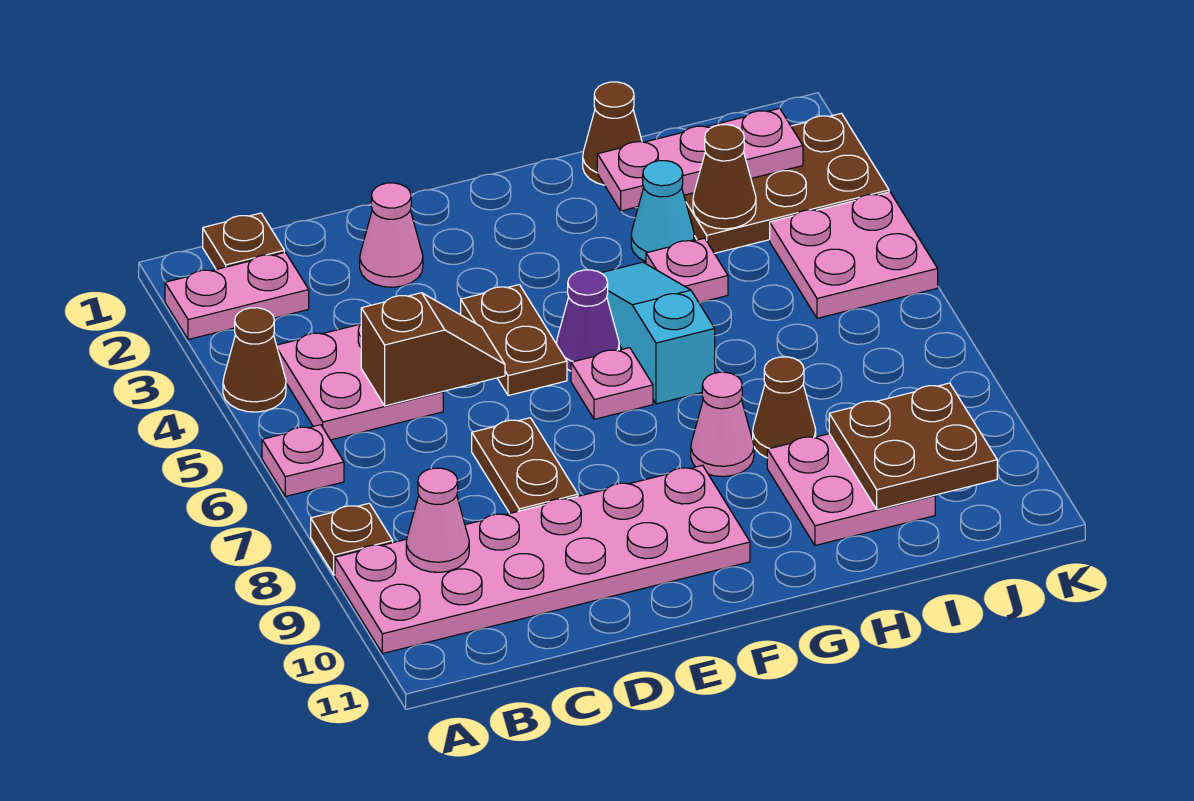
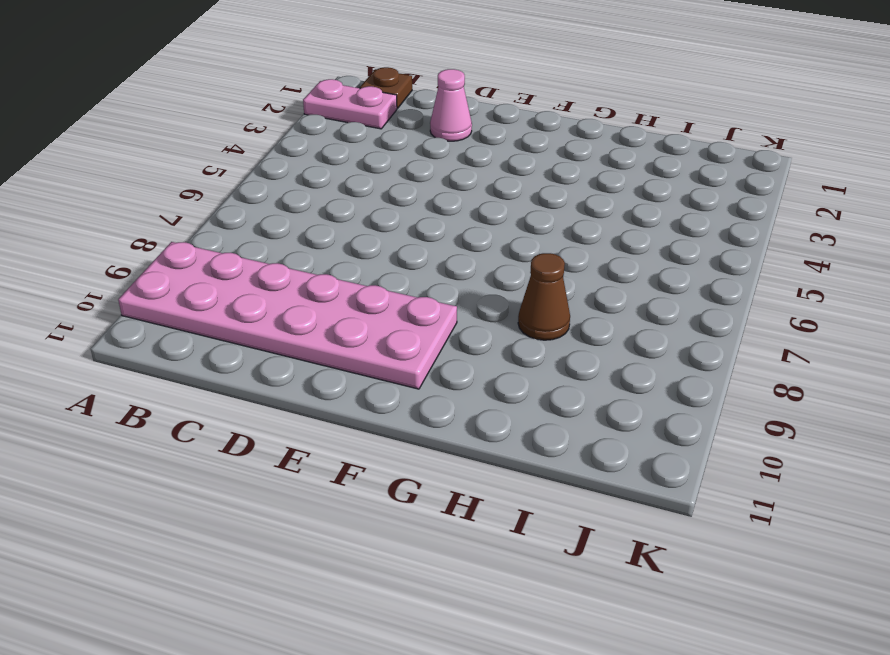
none -> brown 1x1 cone [223,308,286,412]
none -> pink 1x1 plate [262,425,344,496]
none -> brown 1x1 plate [311,503,393,575]

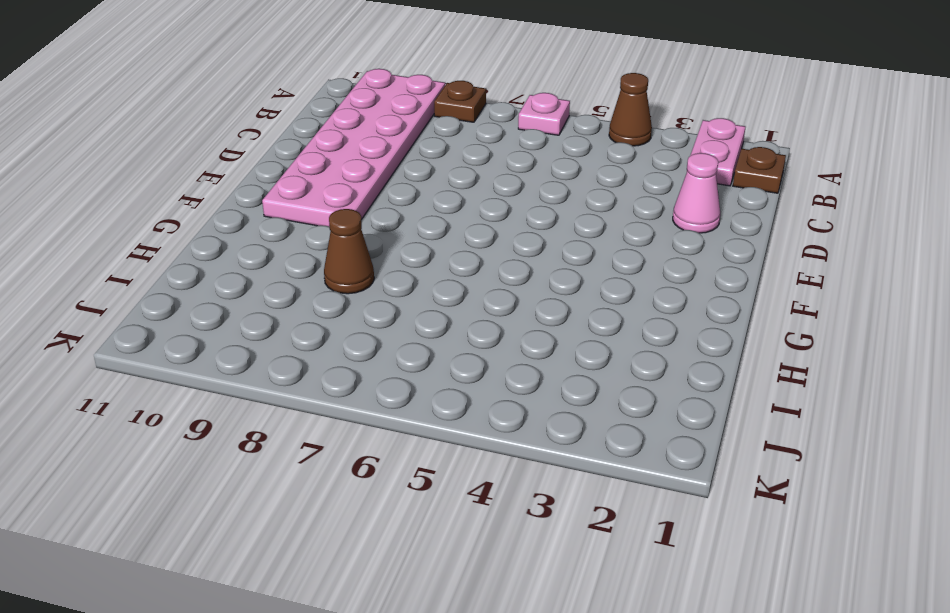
none -> pink 2x2 plate [277,324,443,440]
none -> brown 1x2 plate [472,418,578,513]
none -> brown 1x2 plate [461,285,567,396]

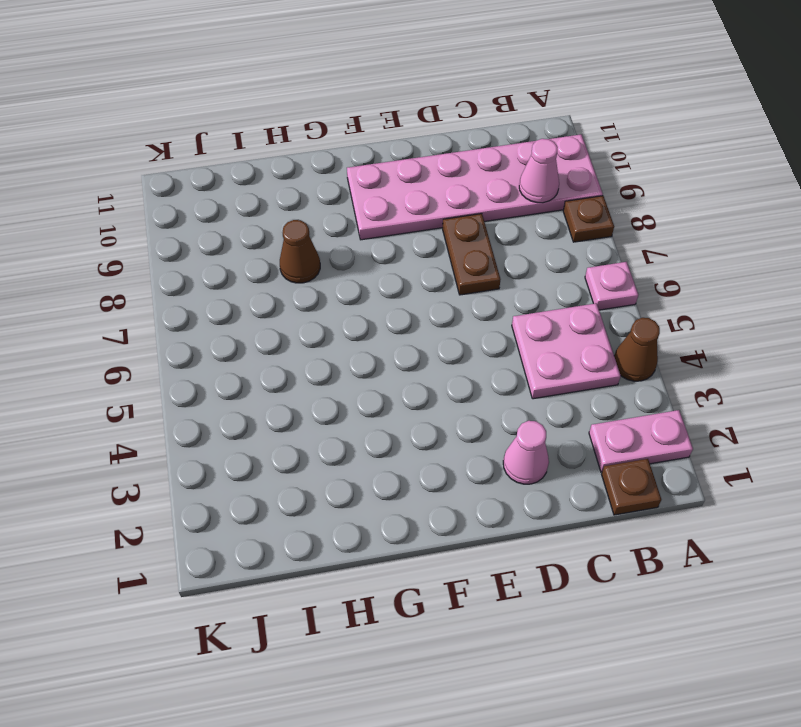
none -> brown 1x2 plate [461,285,567,396]
none -> purple 1x1 cone [556,270,619,371]
none -> pink 1x1 plate [571,348,653,419]

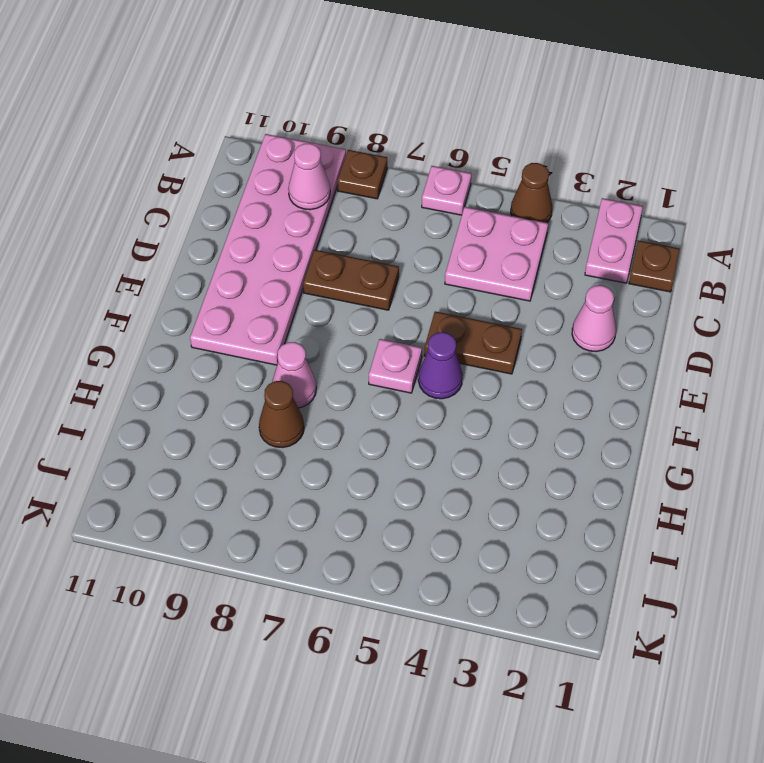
none -> cyan 1x3 slope [602,262,715,404]
none -> brown 1x1 cone [583,82,642,185]
none -> cyan 1x1 cone [631,161,694,262]

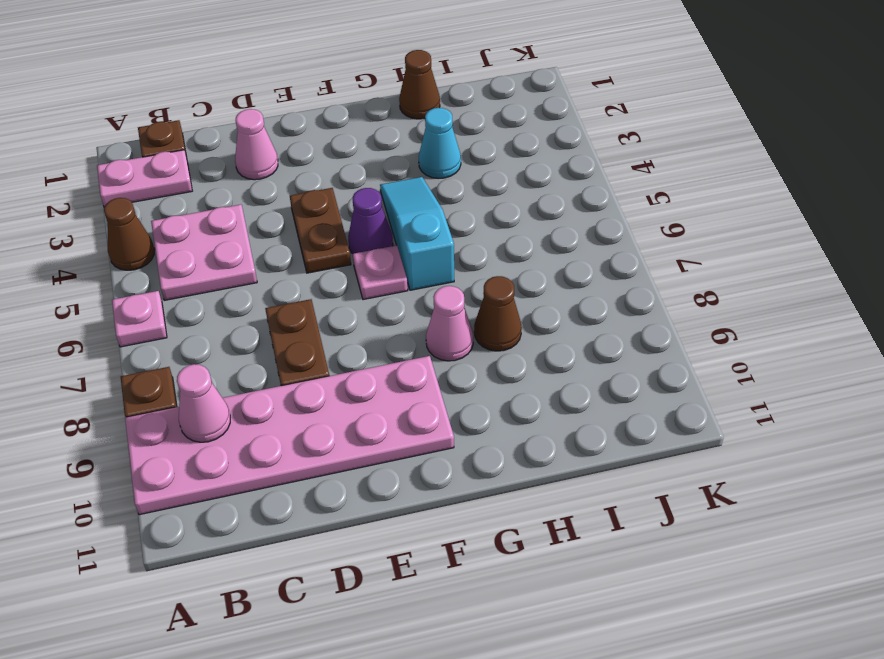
none -> pink 1x1 plate [646,238,728,303]
none -> pink 2x2 plate [767,434,935,545]
none -> brown 2x3 plate [684,113,889,253]

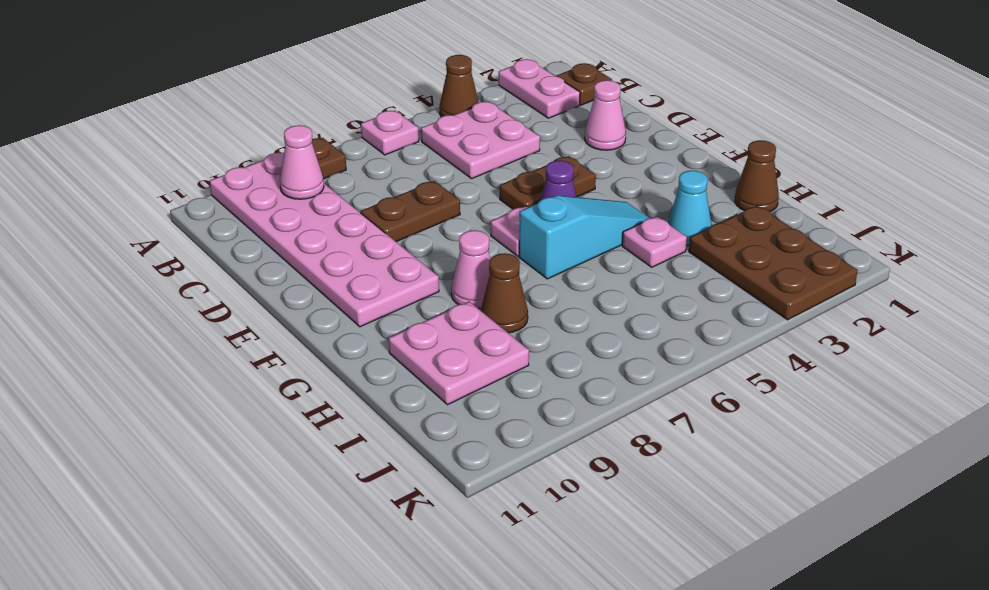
none -> pink 2x2 plate [770,192,938,318]
none -> brown 1x2 slope [361,293,505,406]
none -> pink 1x3 plate [597,108,803,211]

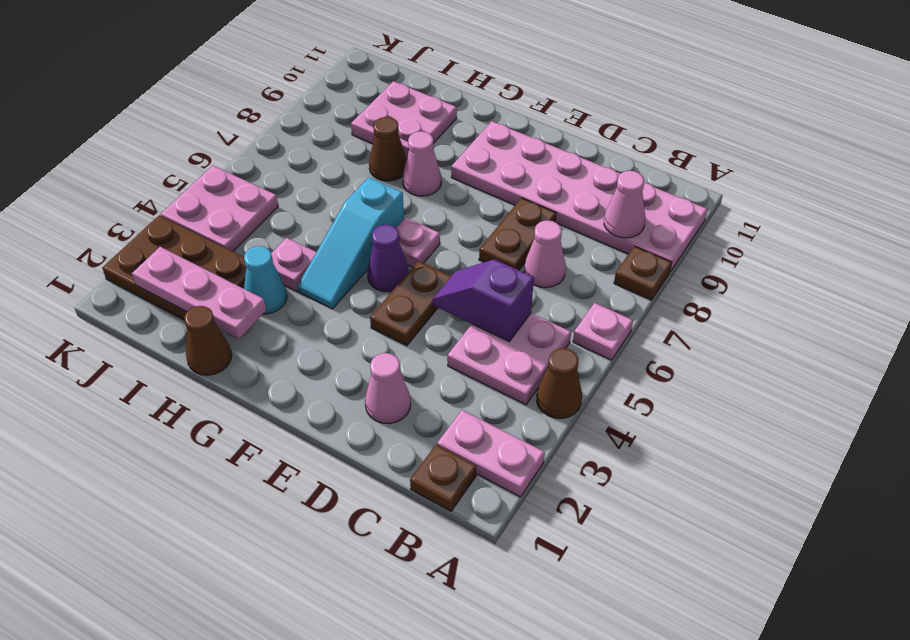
purple 1x2 slope [433,259,534,341] -> brown 1x2 slope [361,293,505,406]
pink 1x1 cone [524,220,566,288] -> none
none -> brown 1x1 cone [693,125,756,229]
none -> brown 2x2 plate [829,383,997,510]

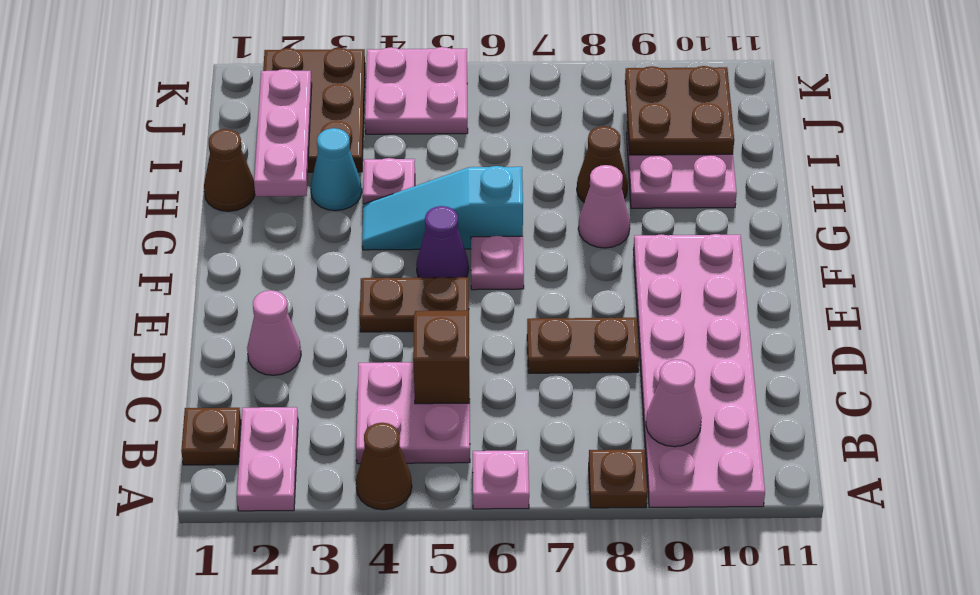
none -> brown 1x1 cone [693,125,756,229]

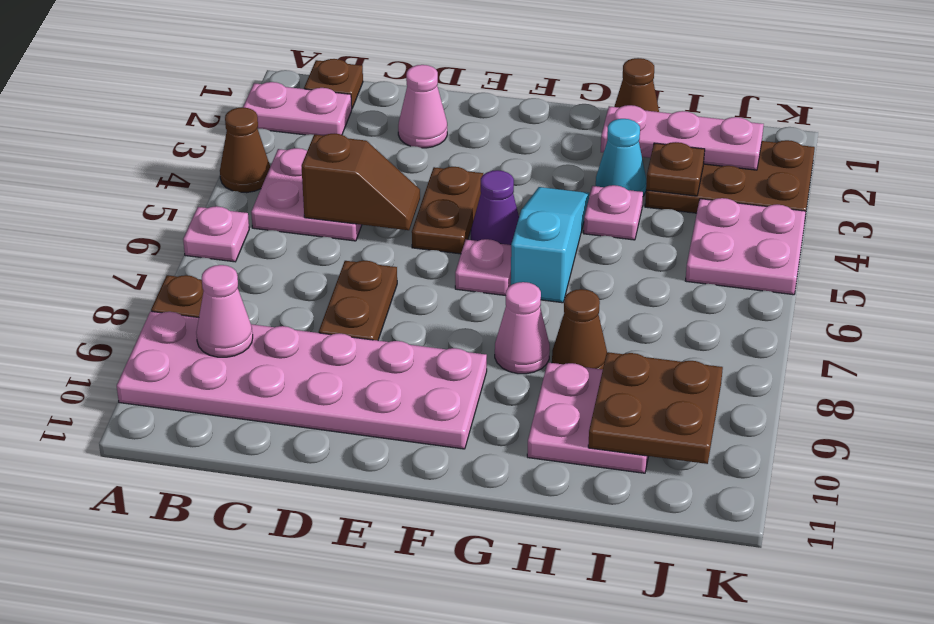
brown 1x1 plate [646,142,705,196] -> brown 1x1 cone [693,125,756,229]

